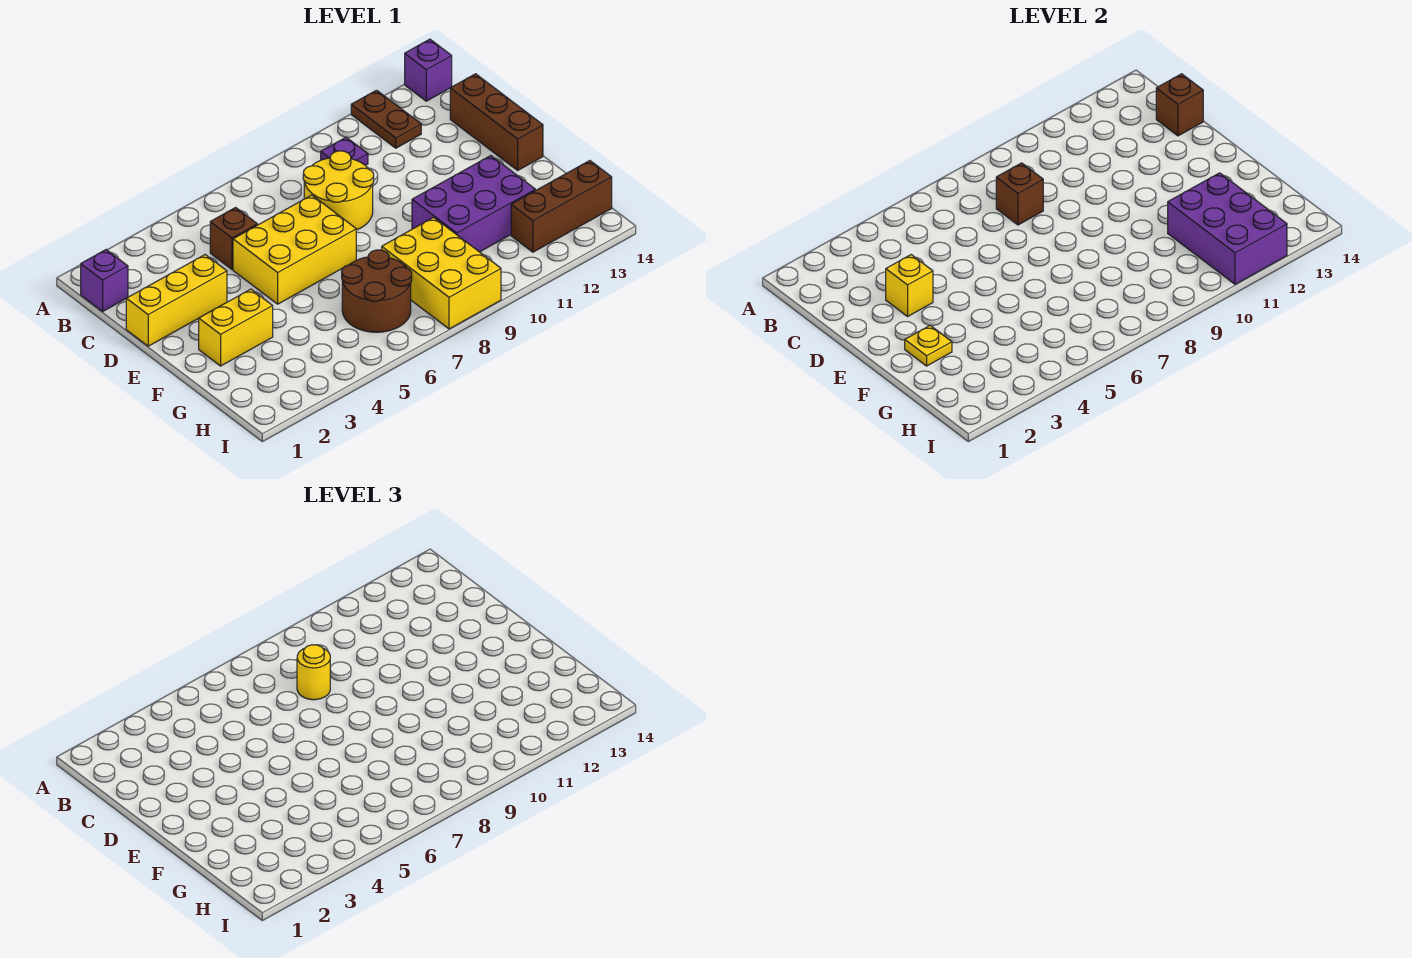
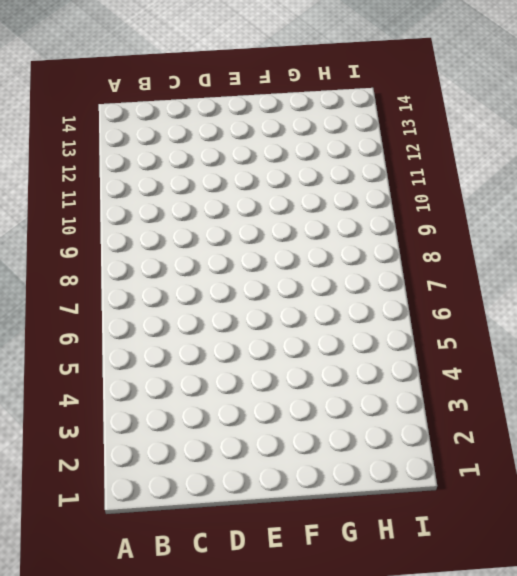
none -> brown 1x2 plate [351,90,421,148]
none -> purple 1x1 brick [405,39,452,101]
none -> purple 1x1 brick [81,250,128,312]

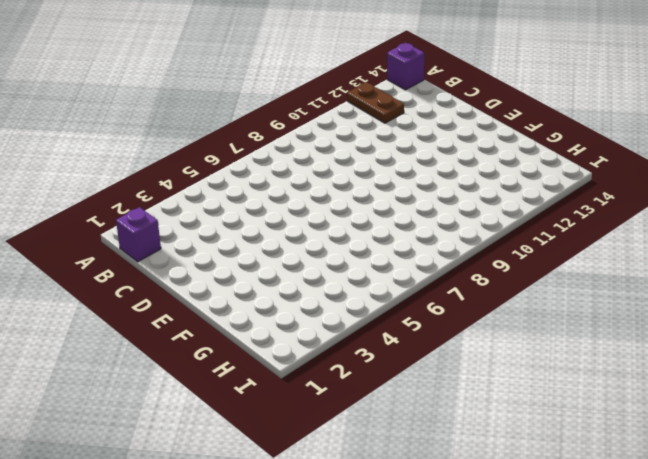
none -> purple 1x1 plate [321,137,368,165]
none -> brown 1x1 brick [210,208,257,269]
none -> yellow 2x2 round brick [303,151,374,230]

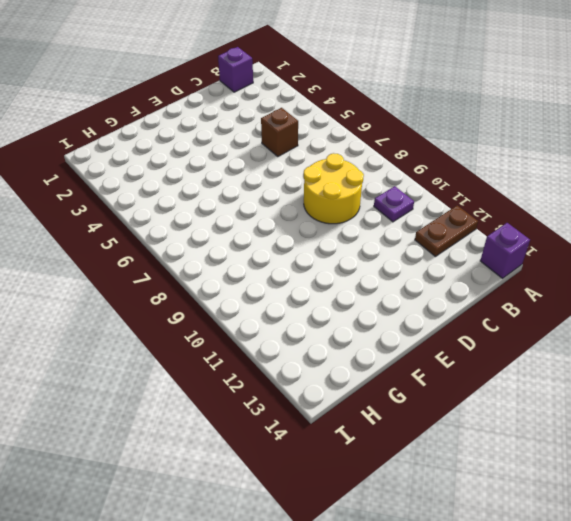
none -> brown 1x3 brick [450,74,543,170]
none -> yellow 1x3 brick [126,255,227,346]
none -> yellow 2x3 brick [233,195,356,304]

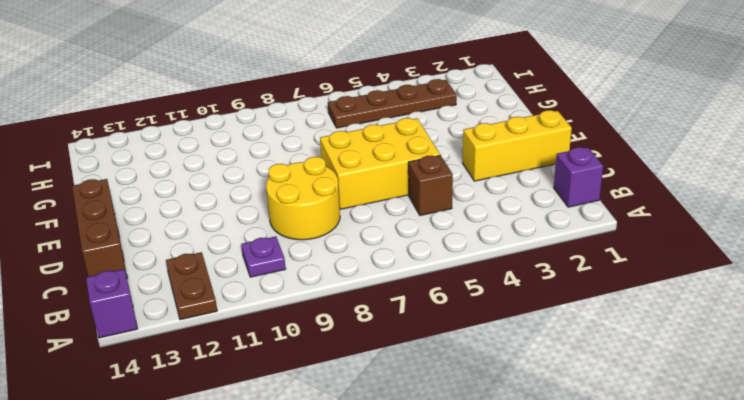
brown 1x4 plate [328,79,457,128] -> brown 2x2 round brick [342,250,412,332]
none -> yellow 1x2 brick [199,289,273,366]
none -> purple 2x3 brick [412,156,535,252]
none -> yellow 2x3 brick [382,217,501,329]

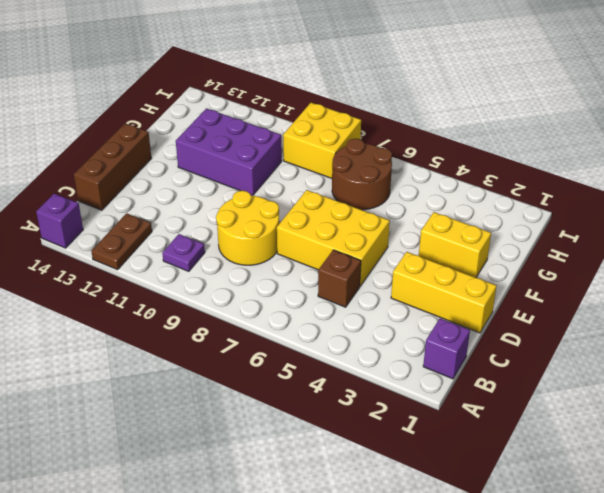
yellow 2x2 brick [283,103,361,178] -> yellow 2x3 brick [382,217,501,329]
none -> brown 1x3 brick [511,161,612,252]
none -> brown 1x1 brick [996,163,1043,225]
none -> brown 1x1 brick [1156,74,1203,136]

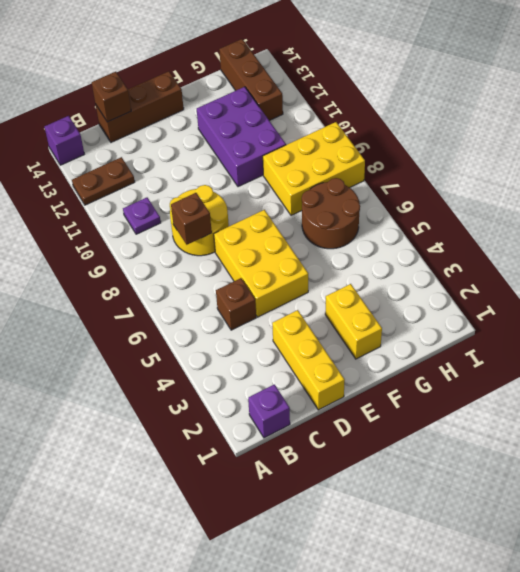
none -> yellow 1x1 brick [886,255,933,316]
none -> yellow 1x1 plate [905,325,952,366]
none -> purple 2x3 brick [1168,173,1287,284]

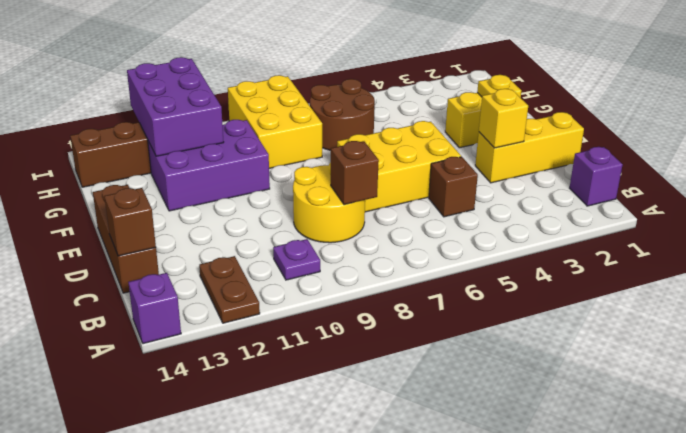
none -> yellow 1x1 round brick [297,645,330,700]

